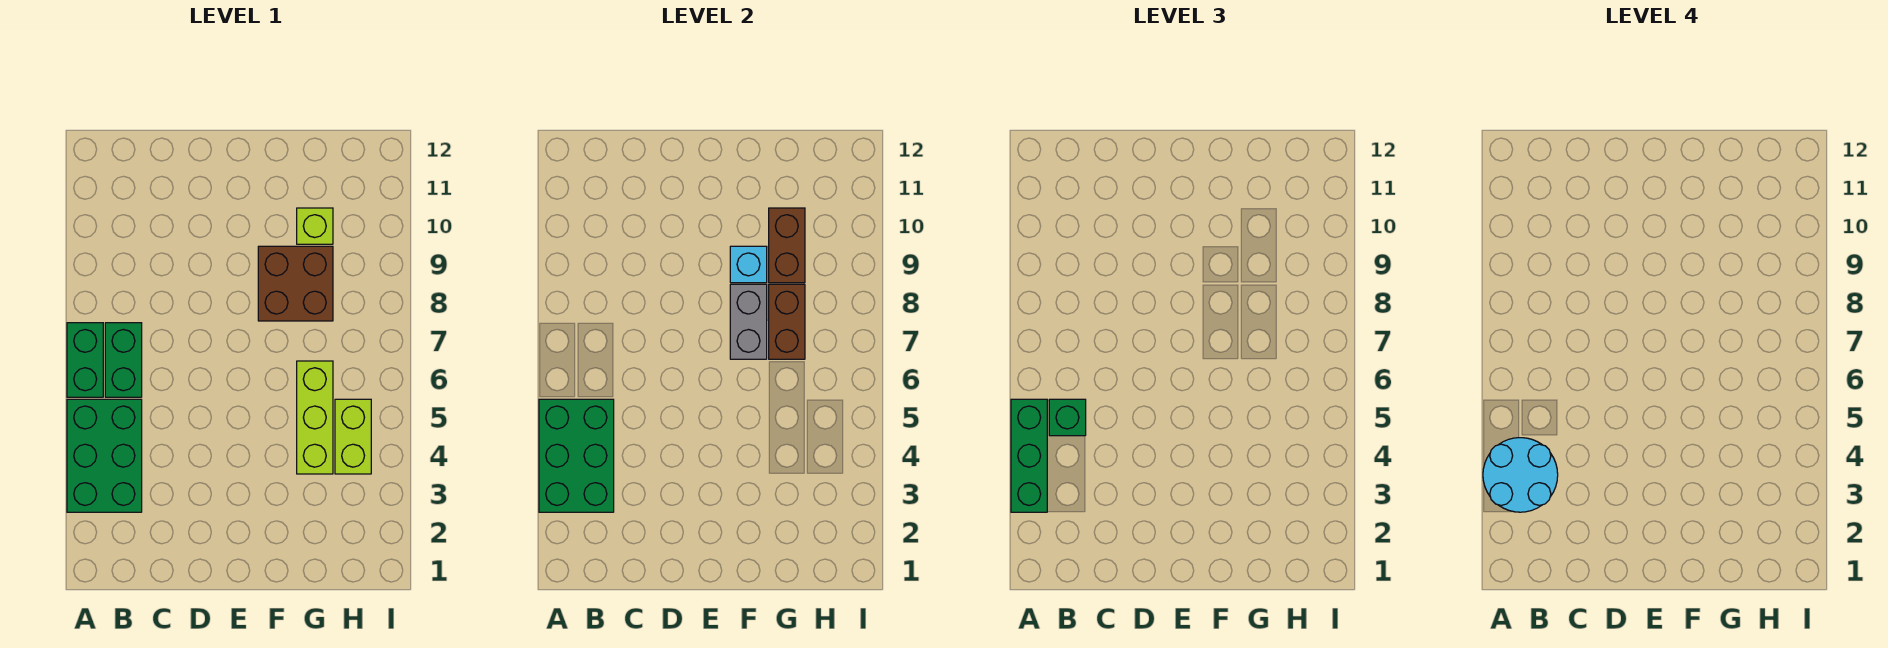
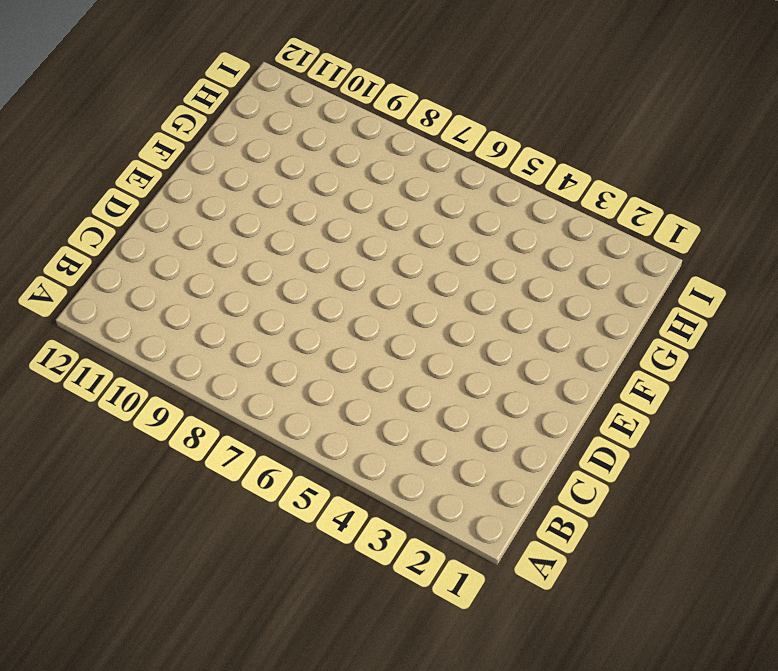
none -> green 2x3 brick [67,399,142,512]
none -> green 1x2 brick [67,323,103,397]
none -> green 1x2 brick [105,323,142,397]

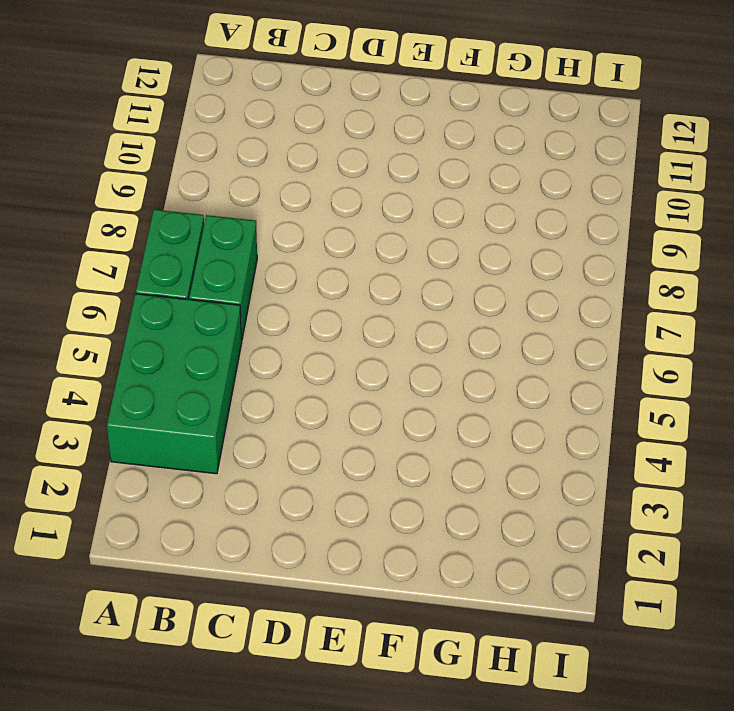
none -> brown 2x2 brick [258,246,333,321]
none -> lime 1x3 brick [297,361,333,474]
none -> lime 1x1 brick [297,208,333,244]

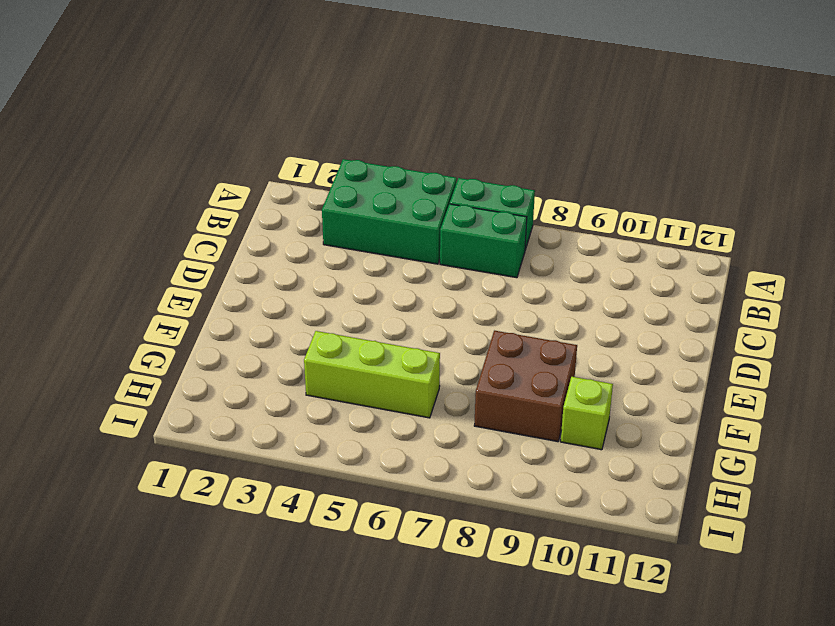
none -> lime 1x2 brick [335,399,371,474]
none -> green 2x3 brick [539,399,614,512]
none -> grey 1x2 brick [730,284,767,359]

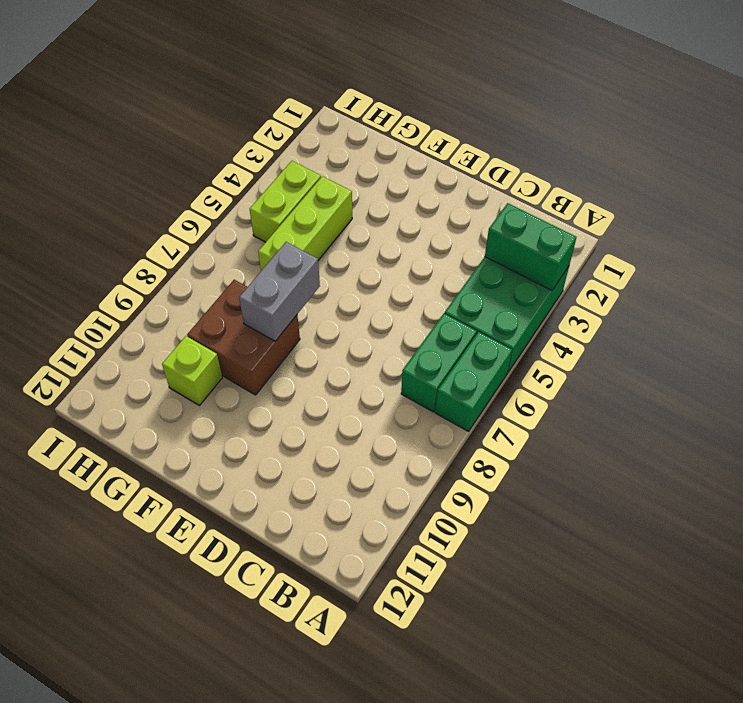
green 1x2 brick [485,203,576,291] -> green 2x3 brick [539,399,614,512]
none -> cyan 1x1 brick [730,246,767,283]
none -> brown 1x2 brick [769,284,805,359]
none -> brown 1x2 brick [769,208,805,283]

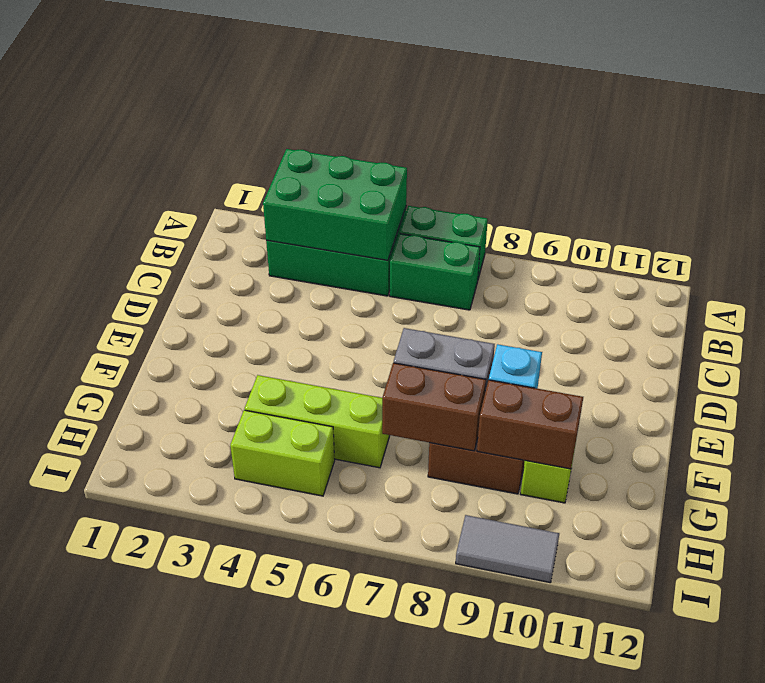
grey 1x2 tile [456,515,559,583] -> none
none -> green 1x3 brick [1011,399,1047,512]
none -> green 1x1 brick [1049,399,1086,436]
none -> cyan 2x2 round brick [1483,438,1558,512]

